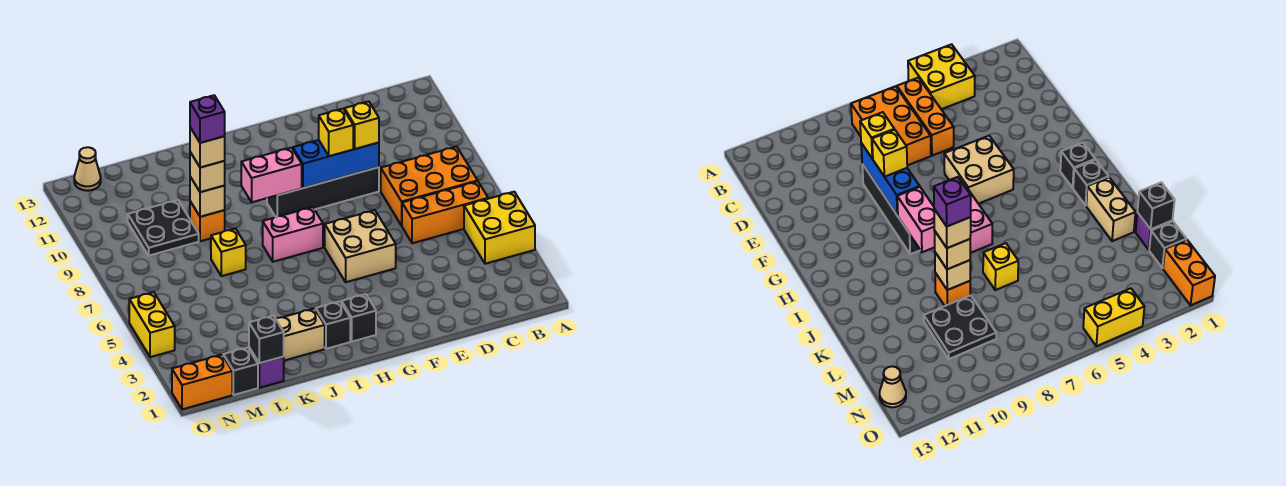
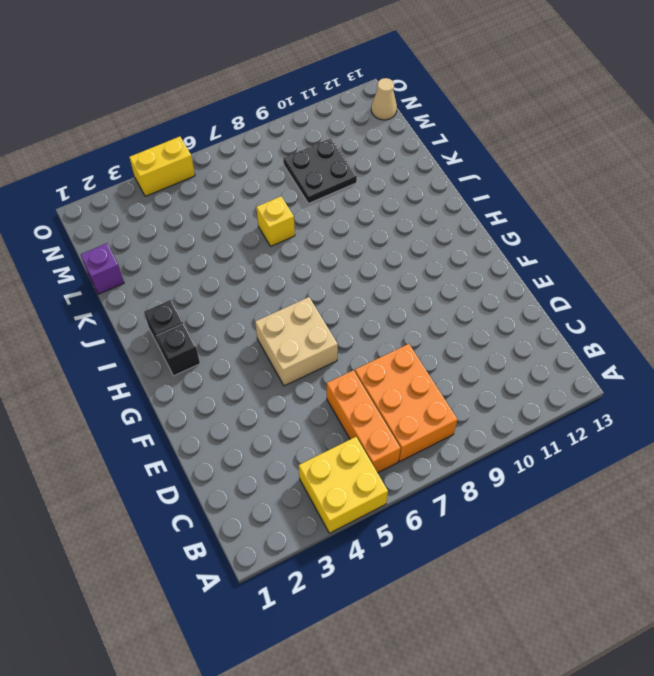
none -> black 1x4 brick [267,167,379,217]
none -> pink 1x2 brick [263,207,323,262]
none -> tan 1x2 brick [276,309,325,361]

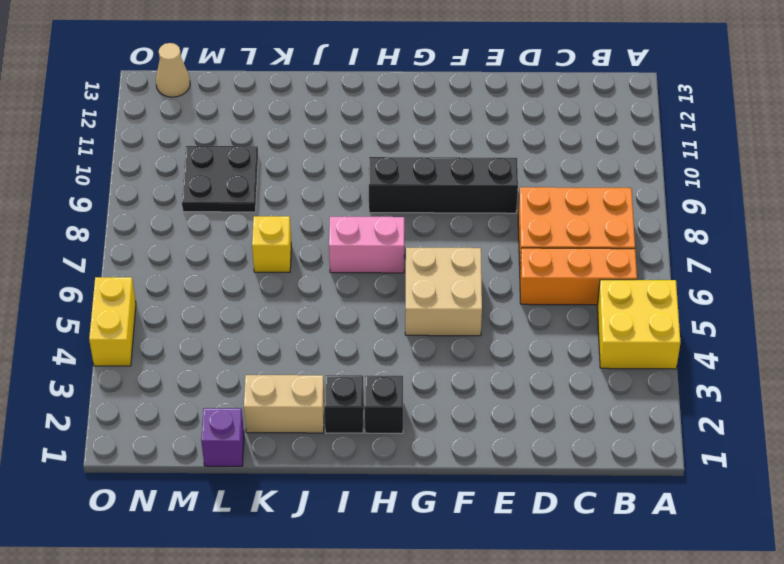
none -> orange 1x1 brick [190,201,225,241]
none -> black 1x1 brick [223,347,258,395]
none -> orange 1x2 brick [172,355,232,409]

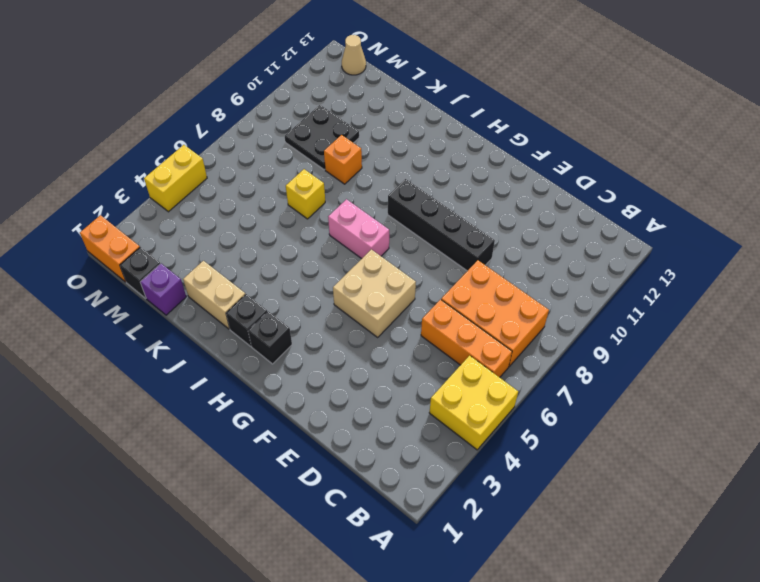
none -> blue 1x3 brick [293,140,379,188]
none -> pink 1x2 brick [241,148,302,202]
none -> tan 1x1 brick [190,177,225,217]

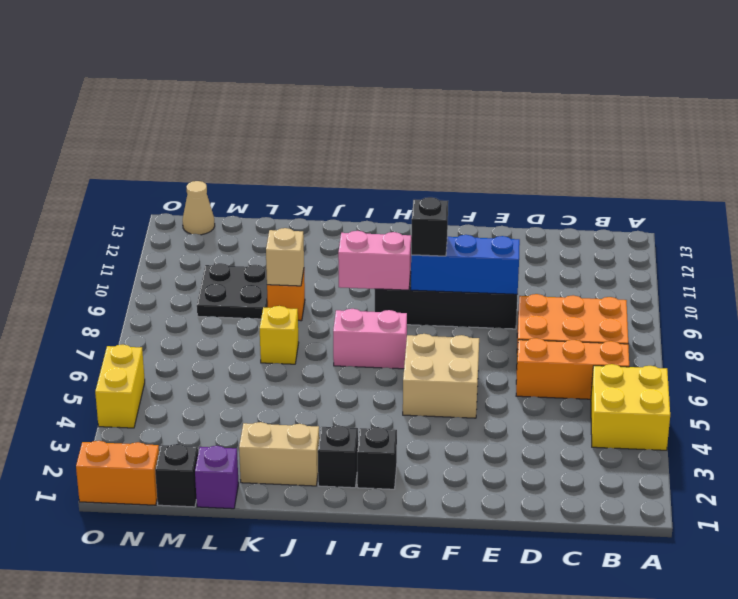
black 1x1 brick [411,197,448,256] -> black 1x1 brick moved to [249,316,284,363]
none -> yellow 1x1 brick [344,101,379,149]
none -> yellow 1x1 brick [319,109,353,156]
none -> tan 1x1 brick [190,152,225,192]

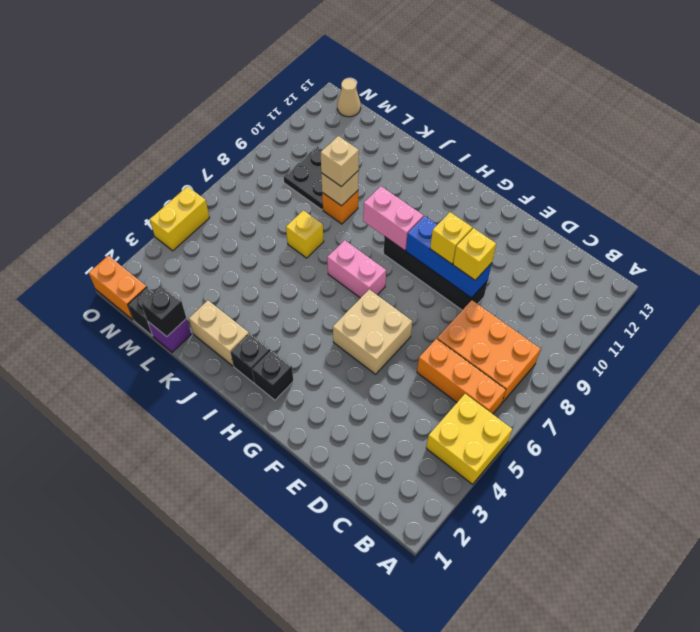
none -> tan 1x1 brick [190,128,225,168]
none -> purple 1x1 brick [190,95,225,143]

